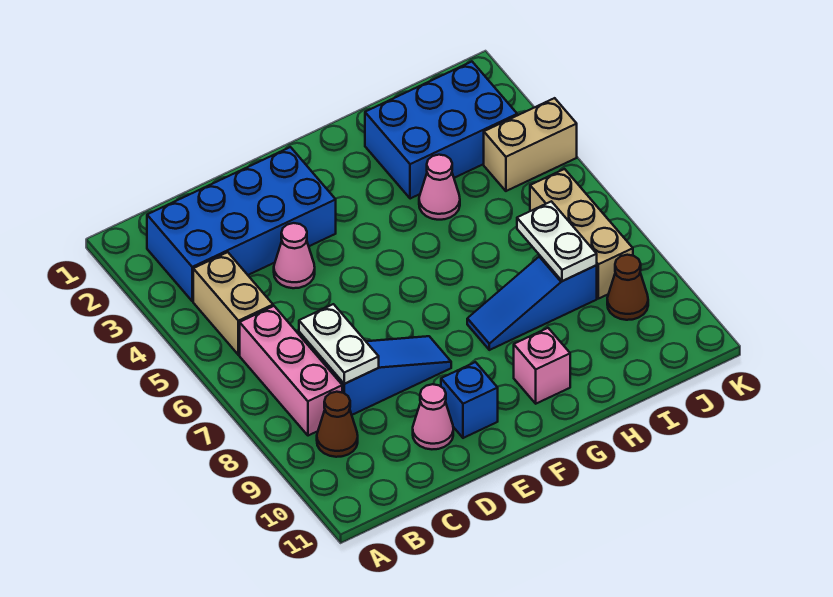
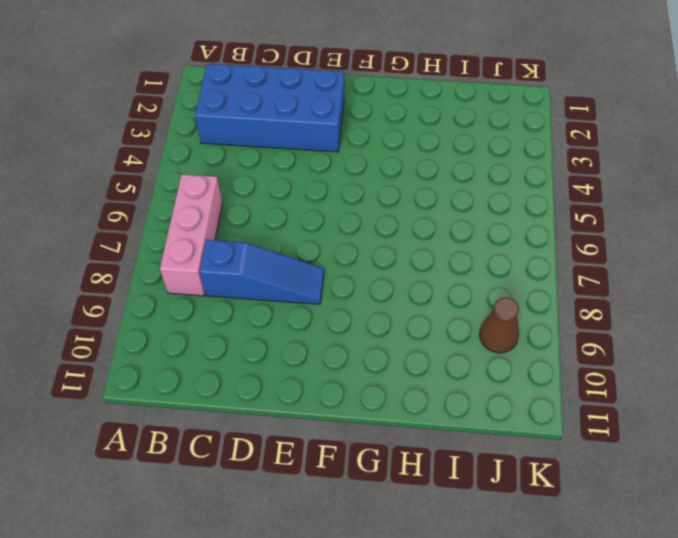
none -> tan 1x2 brick [193,252,273,355]
none -> brown 1x1 cone [317,392,358,457]
none -> pink 1x1 cone [274,223,315,288]

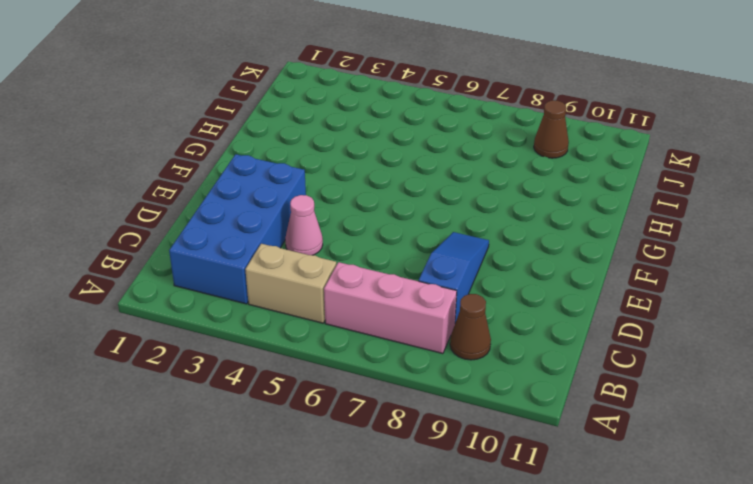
none -> pink 1x1 cone [413,384,453,449]
none -> blue 1x1 brick [441,362,498,438]
none -> blue 1x3 slope [467,256,597,350]

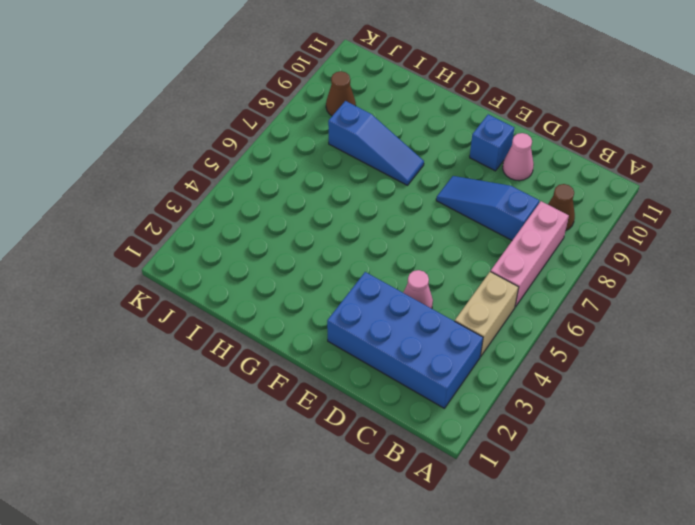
none -> pink 1x1 brick [514,328,570,404]
none -> blue 2x3 brick [365,62,517,199]
none -> pink 1x1 cone [419,155,460,220]

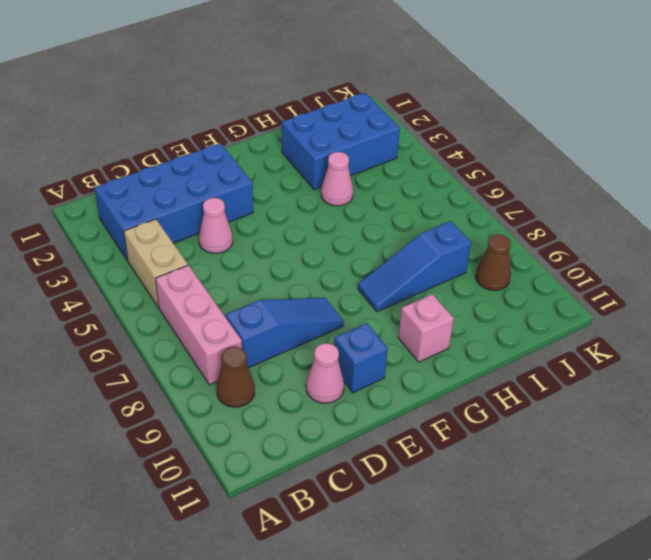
none -> tan 1x2 brick [484,98,577,191]
none -> tan 1x3 brick [530,169,633,299]
none -> white 1x2 plate [299,304,379,384]

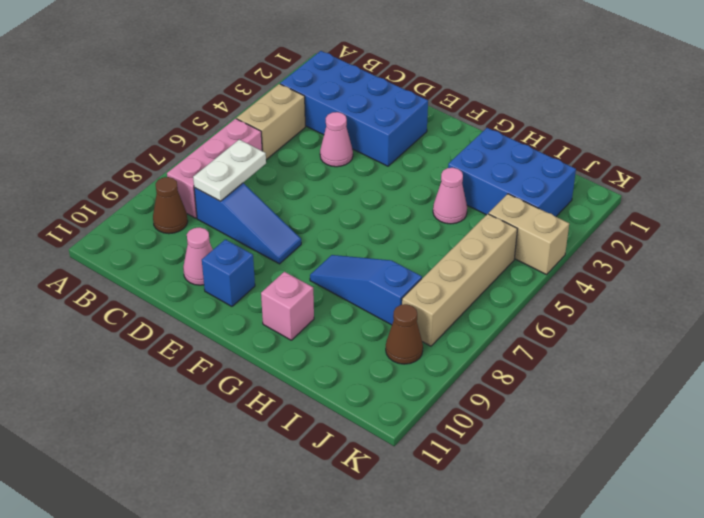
tan 1x4 brick [402,214,517,346] -> tan 1x3 brick [530,169,633,299]
none -> white 1x2 plate [517,201,597,281]

